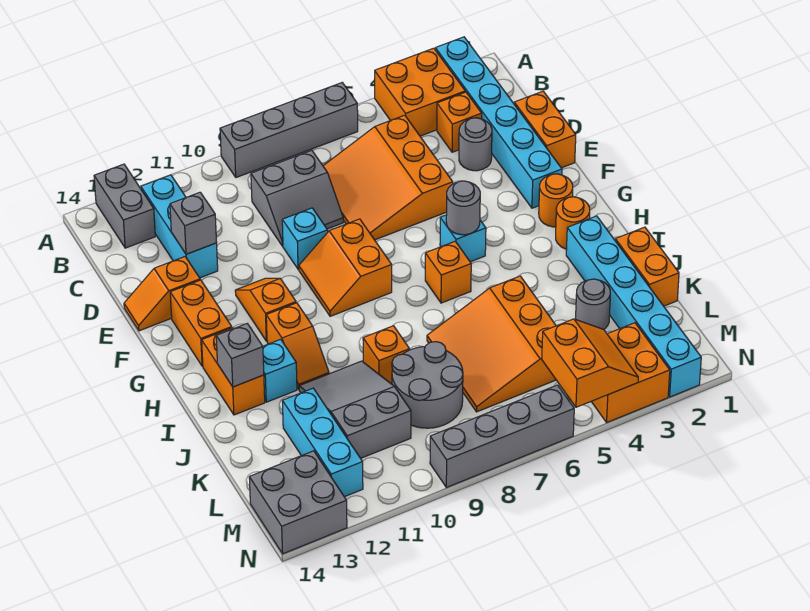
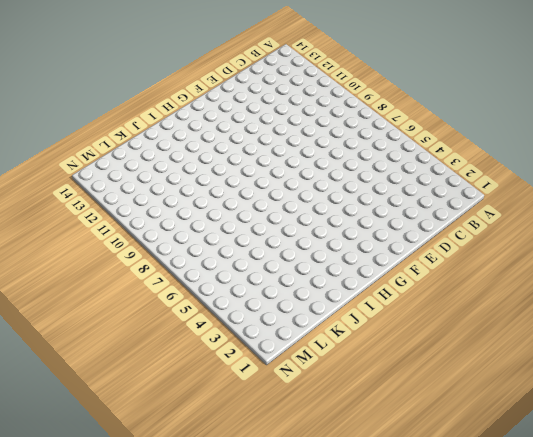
none -> cyan 1x6 brick [435,37,562,208]
none -> orange 2x2 brick [375,48,465,136]
none -> grey 1x4 brick [220,83,358,177]
none -> grey 1x2 brick [94,164,155,248]

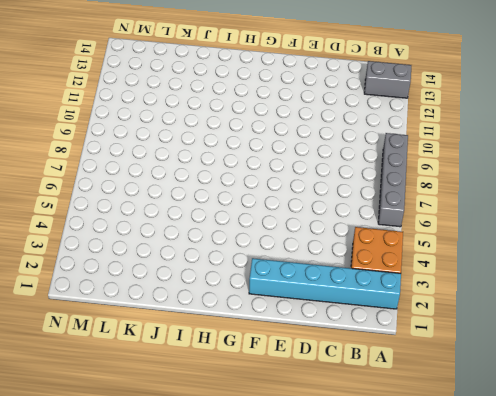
none -> cyan 1x3 brick [141,175,218,278]
none -> orange 1x1 brick [437,92,482,152]
none -> orange 3x3 slope [323,115,453,240]
none -> grey 2x2 slope [251,150,343,246]

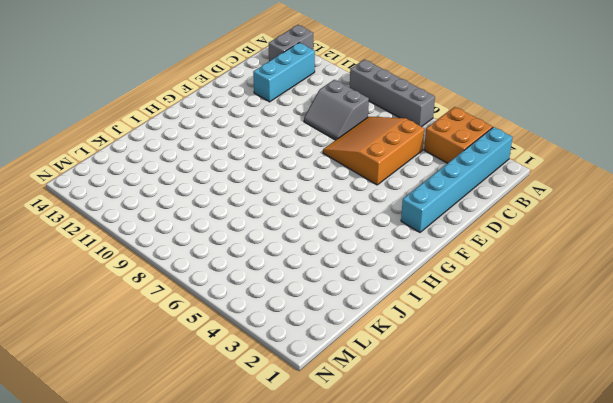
none -> orange 1x1 brick [437,92,482,152]
none -> orange 1x2 brick [514,91,576,168]
none -> grey 1x1 round brick [459,118,492,171]
none -> cyan 1x1 brick [282,208,328,269]

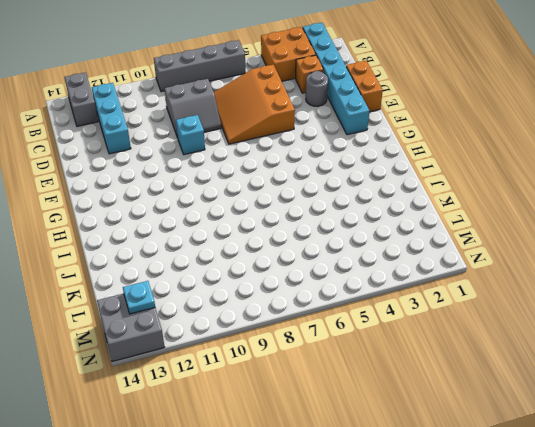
cyan 1x1 plate [123,281,155,314] -> none
none -> orange 1x2 slope [124,257,200,331]
none -> orange 2x2 slope [299,219,392,316]
none -> orange 1x2 slope [235,278,296,341]
none -> orange 1x2 brick [170,280,232,366]

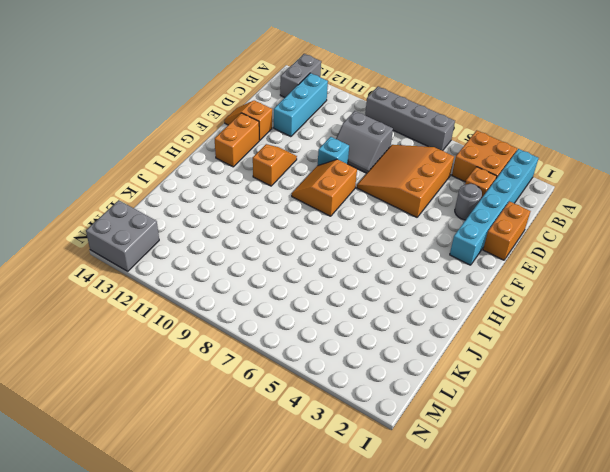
none -> orange 1x1 round brick [539,174,573,227]
none -> cyan 1x1 brick [440,215,486,262]
none -> orange 1x1 round brick [556,197,590,249]
none -> orange 1x1 brick [425,241,471,303]

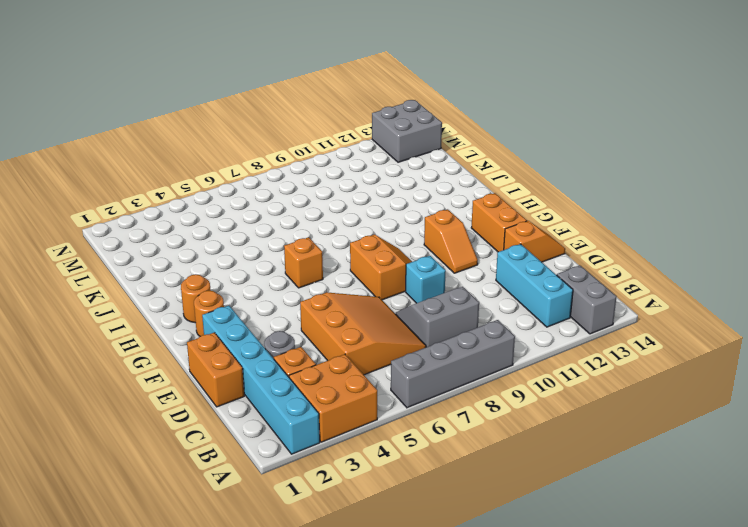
none -> cyan 1x1 brick [440,215,486,262]
none -> orange 1x2 slope [266,303,329,389]
none -> orange 1x2 brick [202,328,265,415]
none -> cyan 1x6 brick [566,216,701,397]

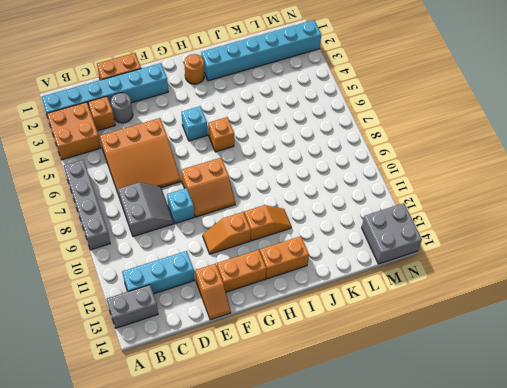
none -> orange 1x1 round brick [539,174,573,227]
none -> cyan 1x1 brick [263,339,297,402]
none -> orange 1x2 brick [615,227,679,306]
none -> orange 3x3 slope [427,276,556,412]

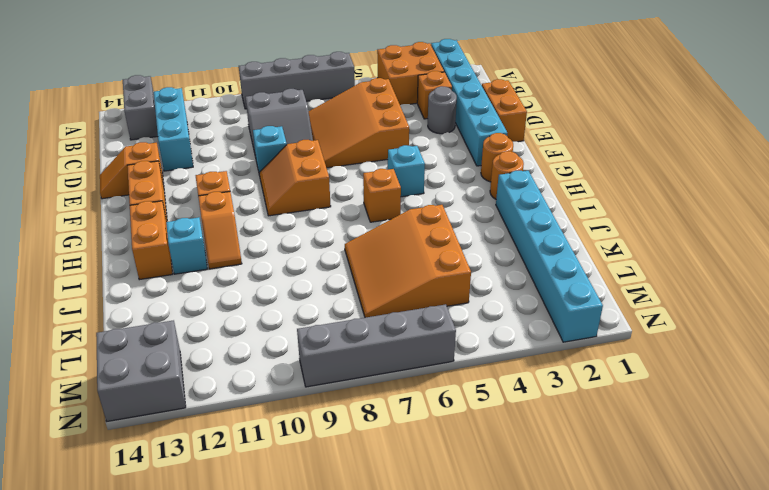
none -> orange 1x2 brick [615,227,679,306]
none -> orange 1x1 brick [363,326,410,384]
none -> grey 2x3 slope [299,361,411,458]
none -> grey 1x1 round brick [576,279,610,330]

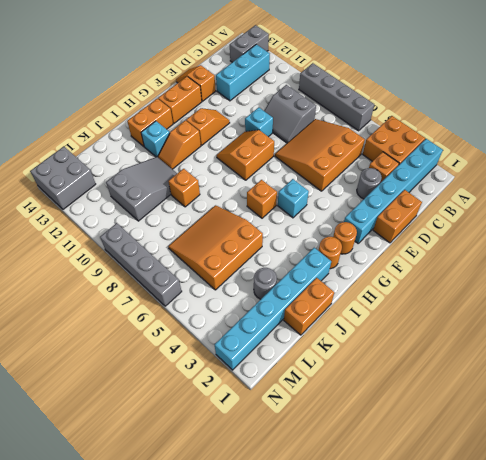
none -> grey 2x2 round brick [392,342,463,428]
none -> cyan 1x3 brick [282,388,363,497]
none -> orange 2x2 brick [591,323,670,422]
none -> grey 1x1 brick [170,192,217,254]

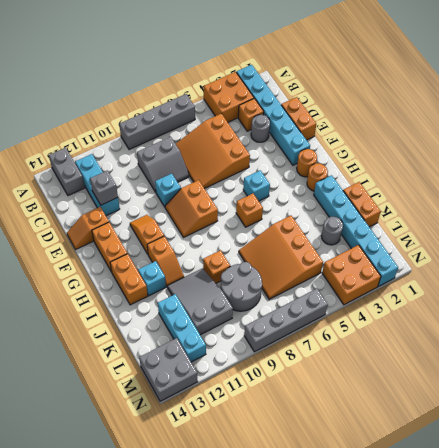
none -> grey 1x1 round brick [446,181,480,235]
none -> grey 1x1 brick [216,324,264,387]
none -> orange 2x2 slope [542,319,638,407]

